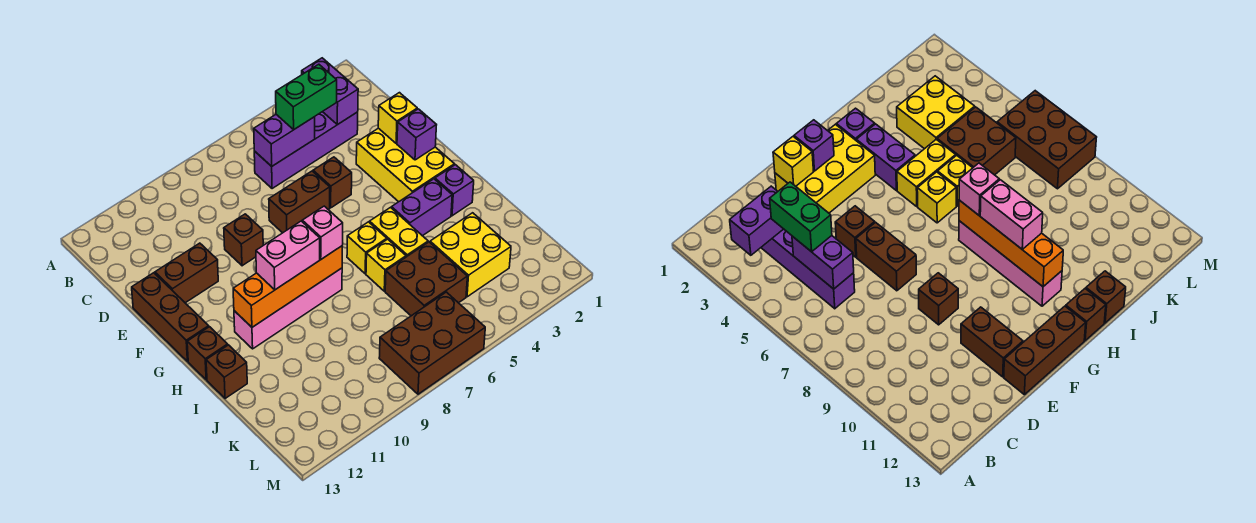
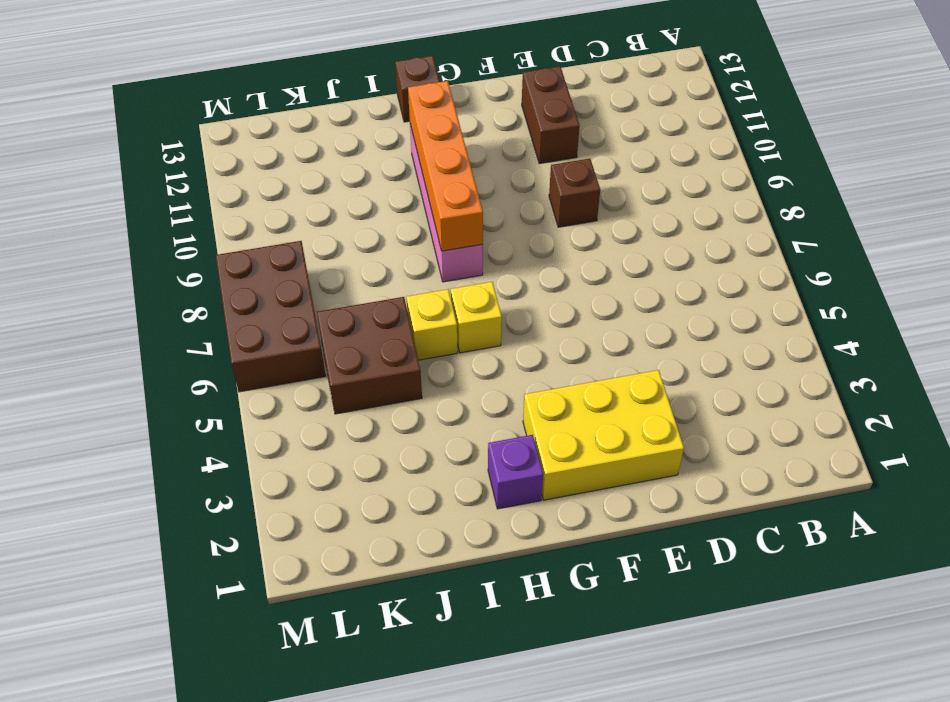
none -> purple 1x4 brick [254,112,358,189]
none -> brown 1x1 brick [313,157,352,208]
none -> brown 1x2 brick [269,171,330,233]

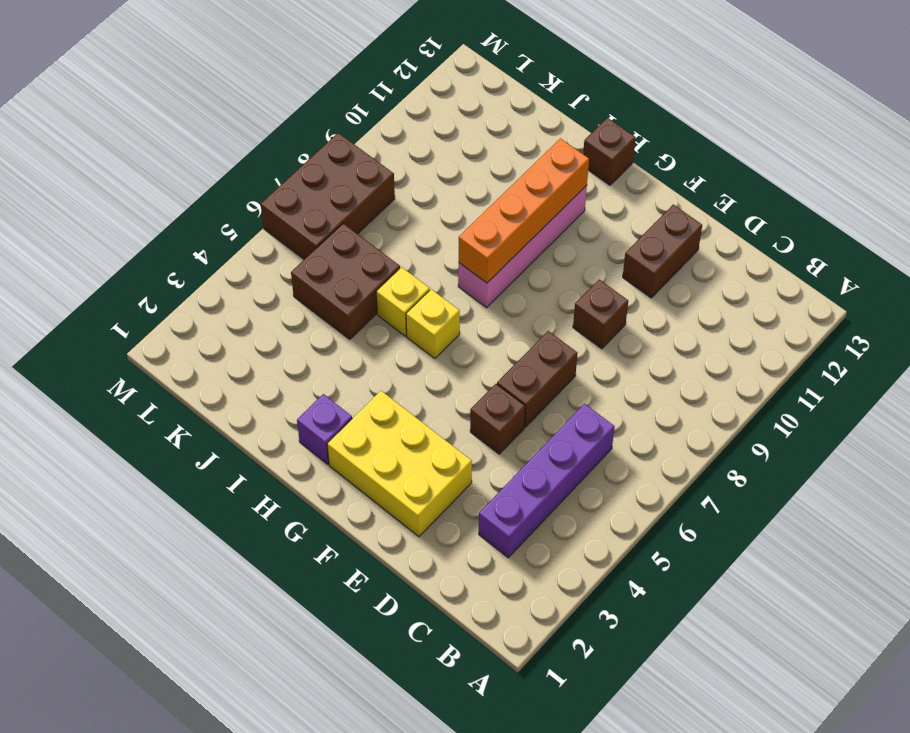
none -> brown 1x3 brick [132,273,209,361]
none -> purple 1x2 brick [392,179,452,236]
none -> yellow 1x2 brick [370,208,428,257]

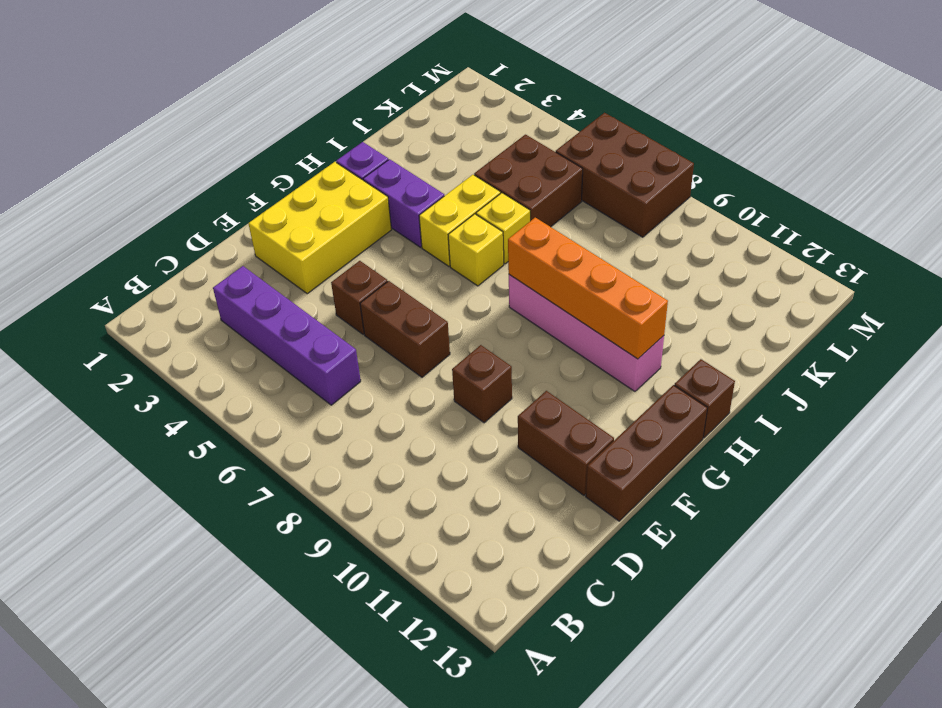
none -> brown 1x1 brick [206,345,247,399]
none -> yellow 2x2 brick [430,213,511,297]
none -> purple 1x2 brick [302,58,358,125]

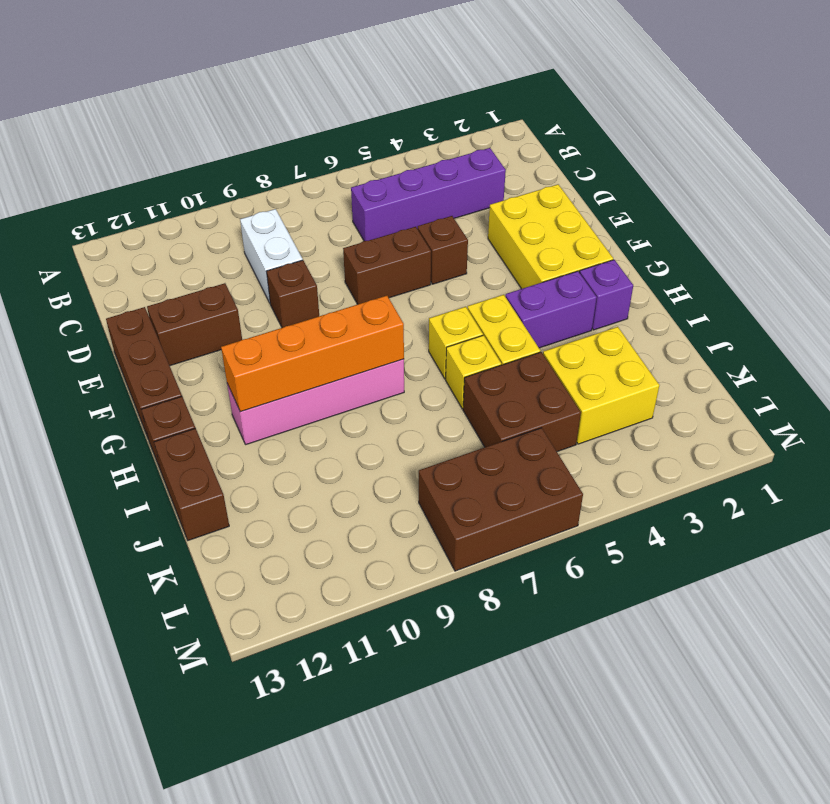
white 1x2 brick [240,209,303,303] -> none
brown 1x2 brick [154,428,229,540] -> brown 1x1 brick [206,345,247,399]
none -> purple 1x2 brick [302,58,358,125]
none -> purple 1x2 brick [254,115,315,166]
none -> yellow 1x1 brick [378,93,417,143]

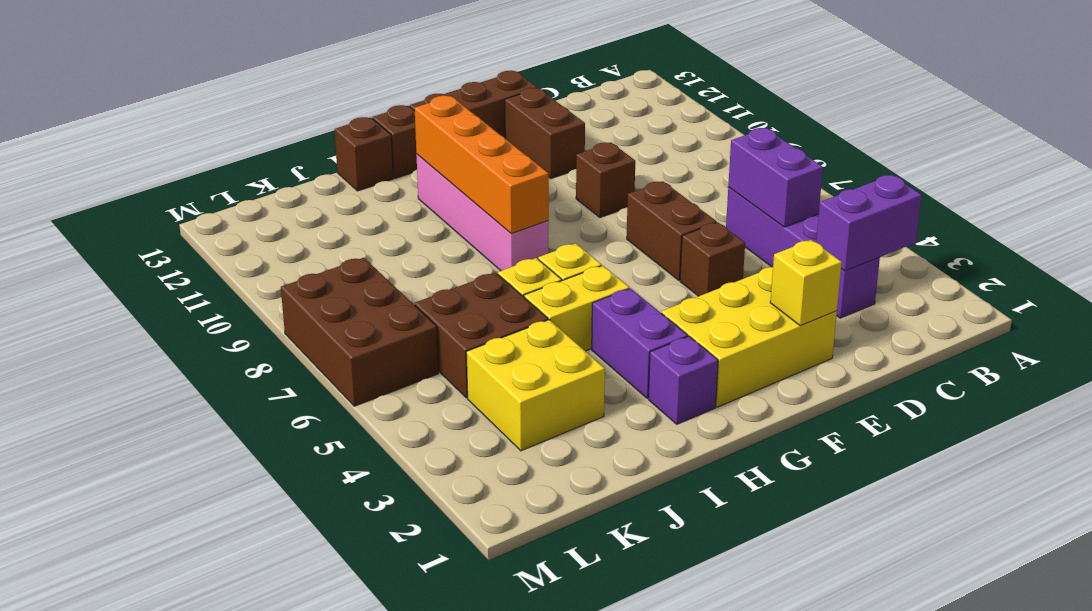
none -> purple 1x1 brick [397,109,436,160]
none -> green 1x2 brick [276,64,337,129]
none -> pink 1x1 brick [302,206,343,259]

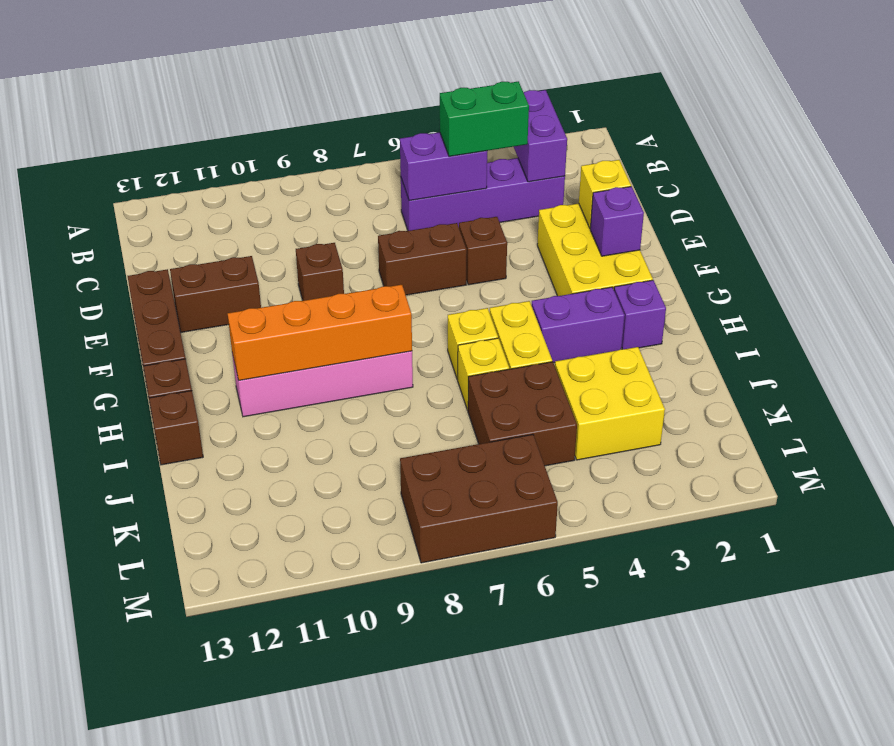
none -> pink 1x1 brick [302,206,343,259]
none -> pink 1x2 brick [256,221,320,290]

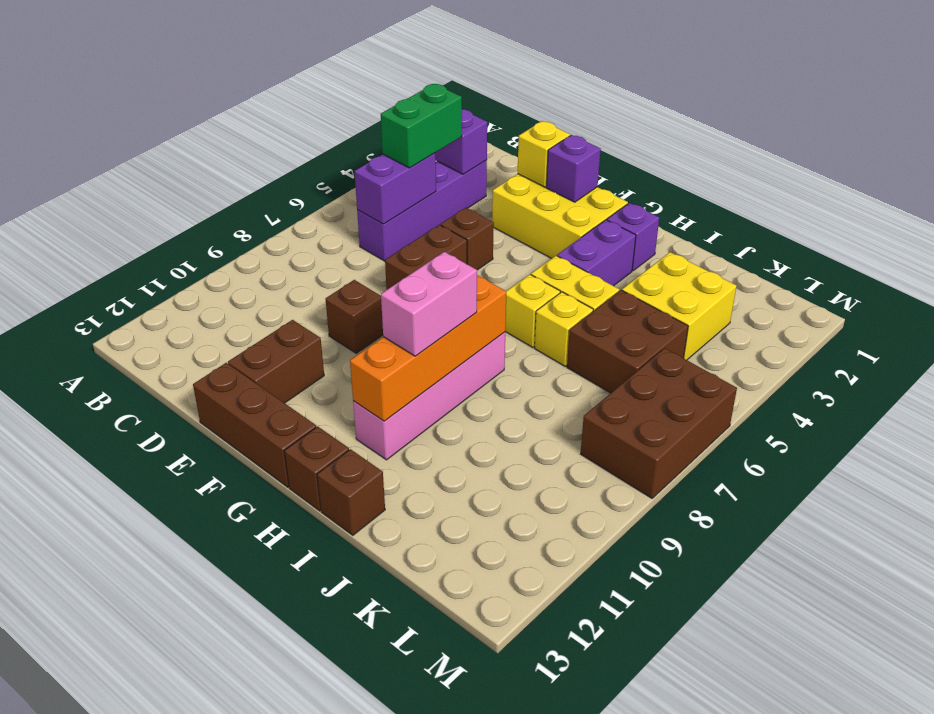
none -> pink 1x1 brick [302,206,343,259]

